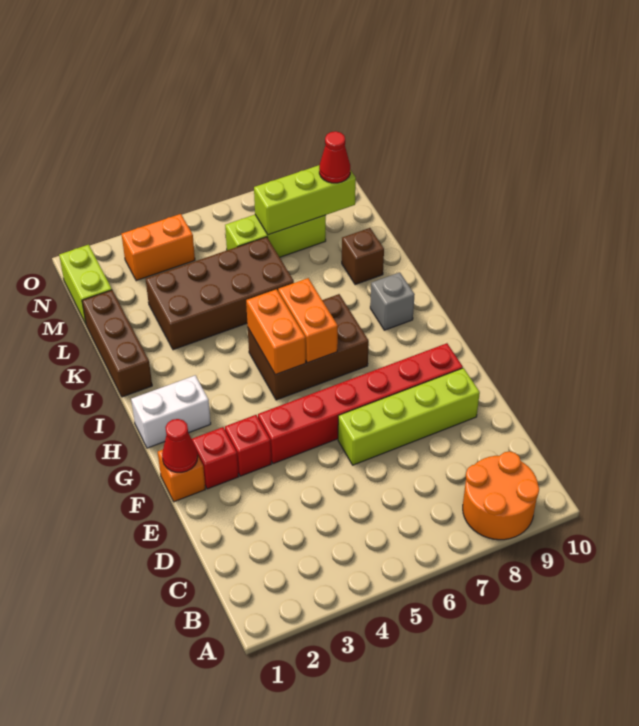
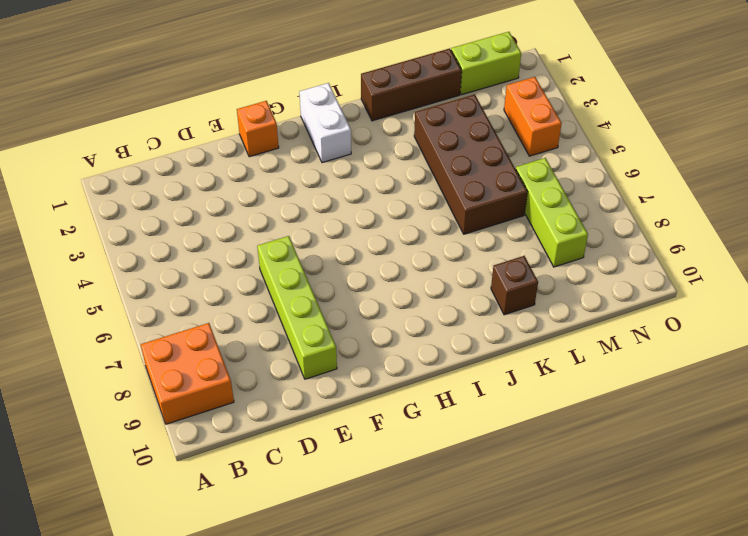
orange 2x2 brick [141,323,234,424] -> orange 2x2 round brick [463,451,539,540]
none -> red 1x1 brick [192,427,239,489]
none -> red 1x1 brick [225,415,271,476]
none -> red 1x6 brick [258,343,463,464]

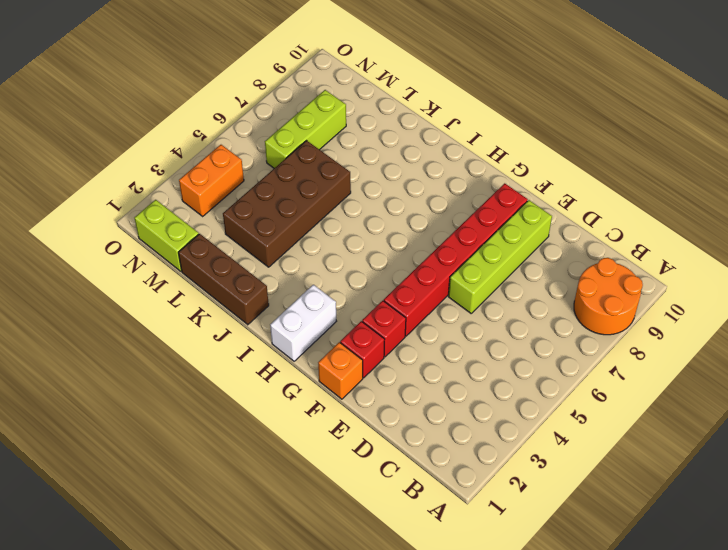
none -> brown 2x3 brick [248,294,369,400]
none -> grey 1x1 brick [370,272,415,330]
none -> brown 1x1 brick [342,228,384,285]

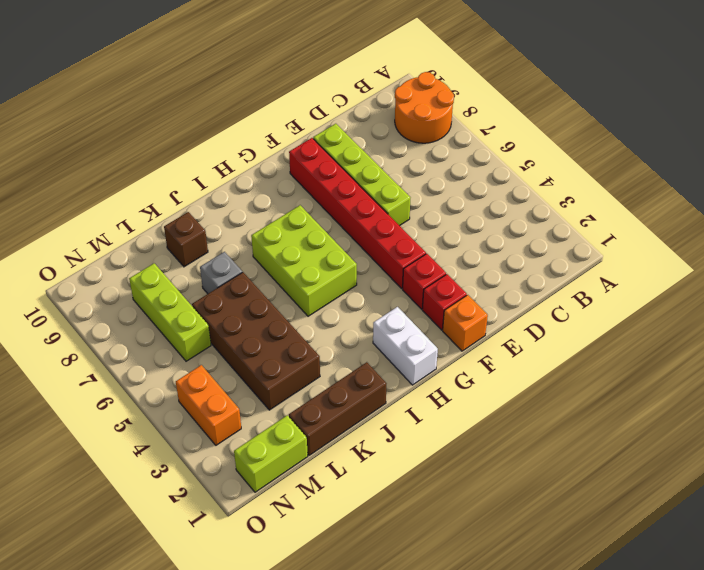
lime 2x3 brick [251,205,357,316] -> brown 2x3 brick [248,294,369,400]
grey 1x1 brick [200,252,242,294] -> grey 1x1 brick moved to [370,272,415,330]
none -> red 1x1 cone [162,419,198,472]
none -> orange 1x2 brick [246,289,306,375]
none -> orange 1x2 brick [278,278,338,363]

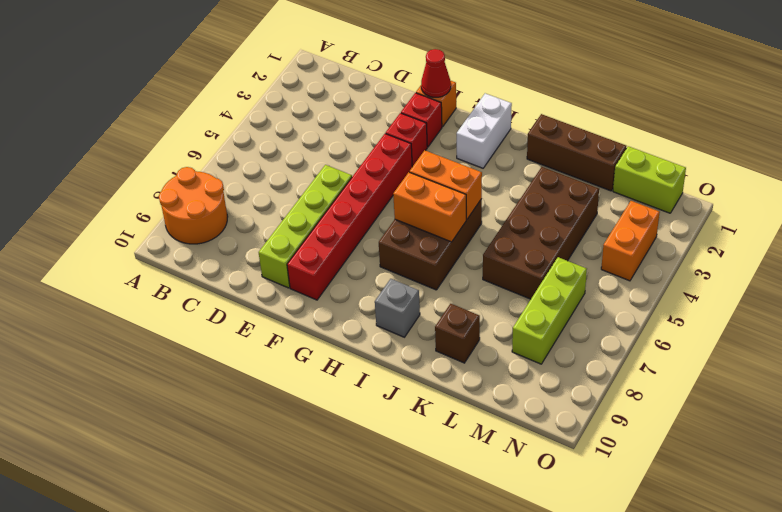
none -> lime 1x3 brick [254,165,356,235]
none -> red 1x1 cone [319,131,350,183]

